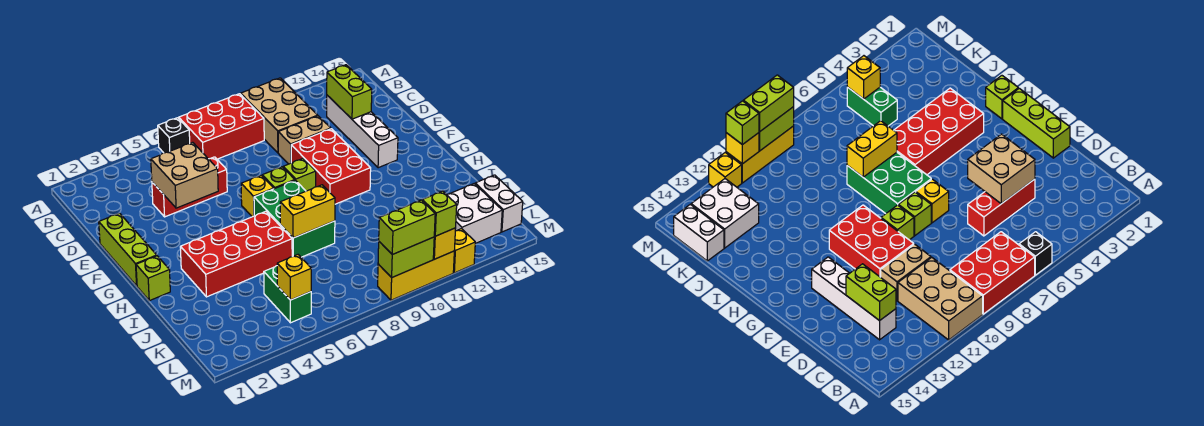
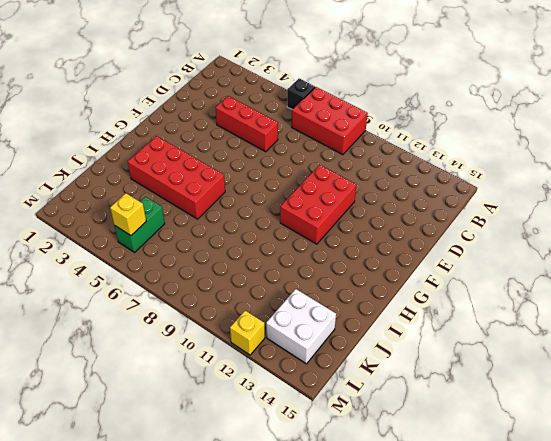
none -> tan 2x3 brick [241,78,318,153]
none -> white 1x4 brick [327,95,398,168]
none -> tan 1x2 brick [278,116,331,164]

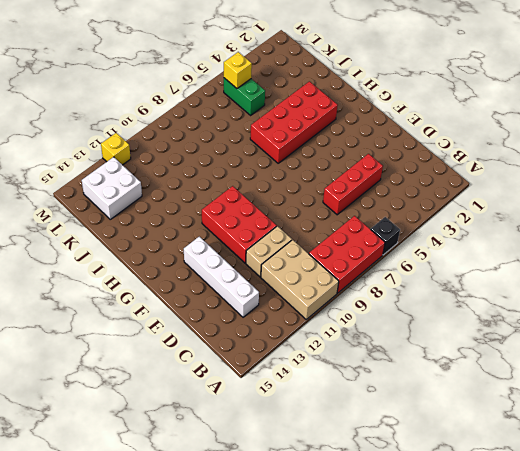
none -> lime 1x3 brick [99,213,157,286]
none -> yellow 1x1 brick [241,175,274,217]
none -> lime 1x1 brick [262,167,295,189]

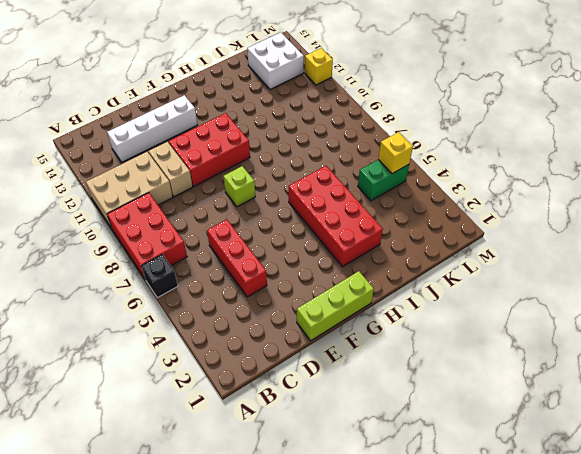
none -> yellow 1x1 brick [241,175,274,217]
none -> lime 1x1 brick [283,159,316,191]
none -> green 2x3 brick [254,180,335,257]

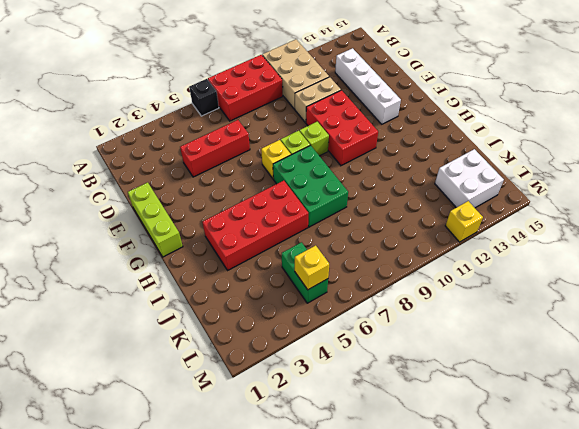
none -> lime 1x1 brick [136,256,170,301]
none -> white 1x2 brick [475,175,523,232]
none -> yellow 1x3 brick [378,251,454,300]

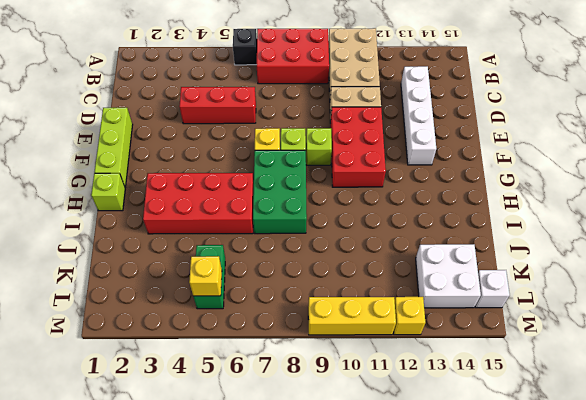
white 1x1 brick [475,270,510,308] -> white 1x2 brick [475,175,523,232]
none -> lime 1x2 brick [327,65,372,119]
none -> tan 2x2 brick [151,142,218,208]
none -> yellow 1x2 brick [280,185,335,238]

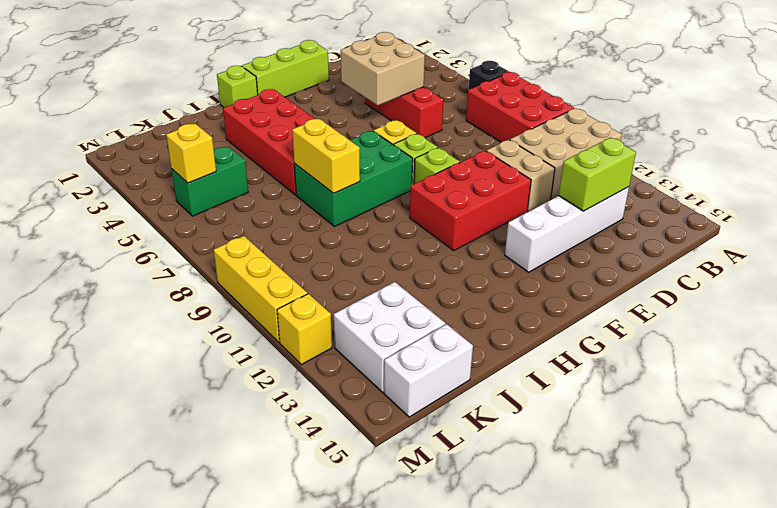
none -> lime 1x2 brick [378,237,434,278]
none -> yellow 1x1 brick [433,228,456,259]
none -> lime 1x2 brick [379,200,435,255]

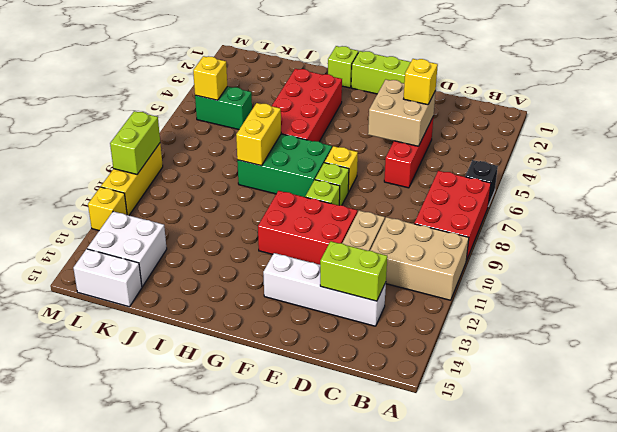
yellow 1x1 brick [404,59,438,105] -> yellow 1x1 brick moved to [433,228,456,259]
none -> lime 1x2 brick [379,200,435,255]
none -> lime 1x1 brick [422,191,457,236]

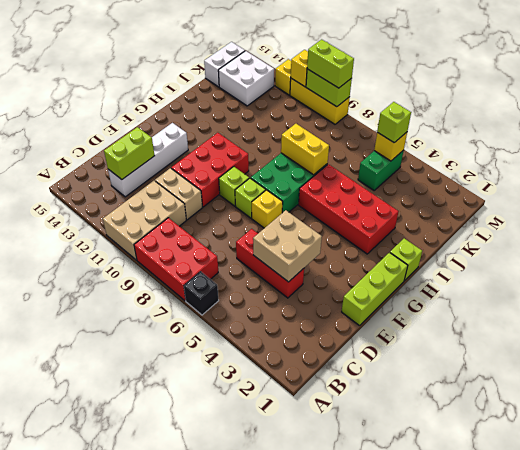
lime 1x1 brick [377,102,411,143] -> lime 1x1 brick moved to [422,191,457,236]

